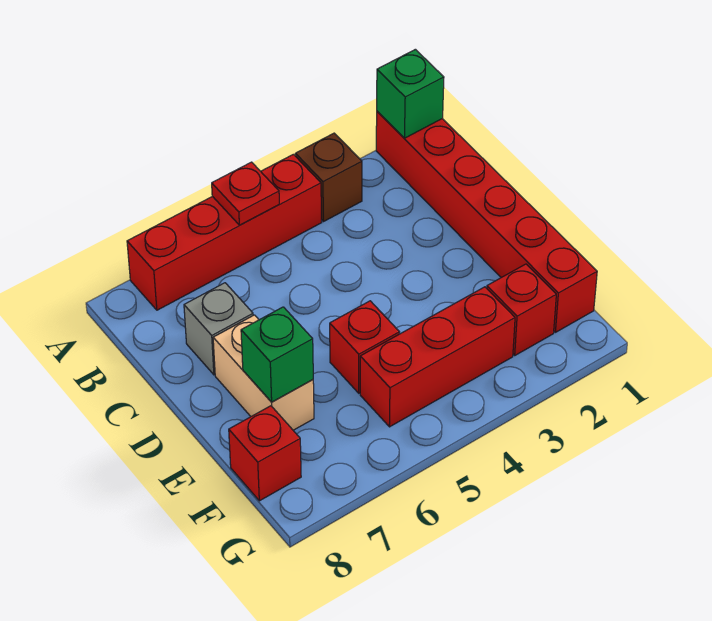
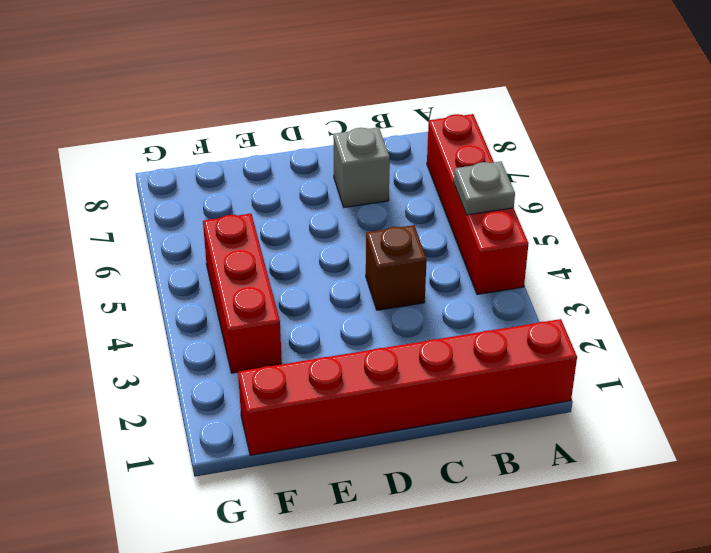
grey 1x1 plate [454,162,515,215] -> red 1x1 plate [212,162,279,225]
brown 1x1 brick [366,225,427,310] -> brown 1x1 brick moved to [295,133,362,222]
none -> tan 1x2 brick [213,315,314,430]
none -> red 1x1 brick [330,301,399,393]
none -> red 1x1 brick [487,264,556,355]

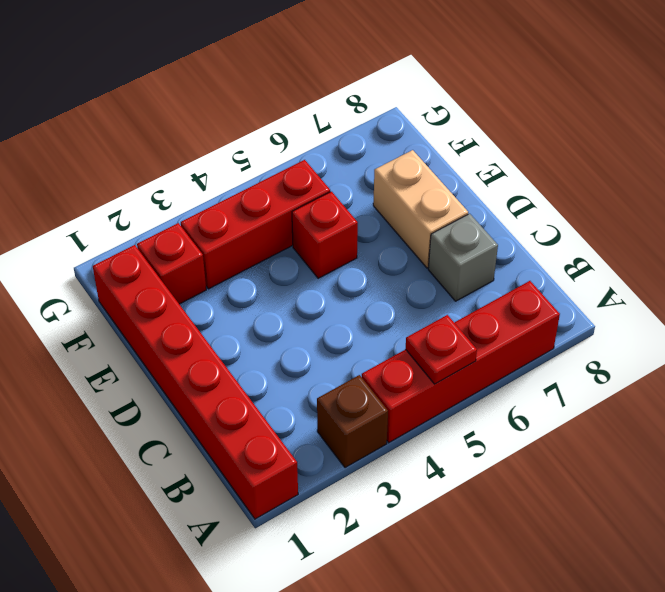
none -> red 1x1 brick [229,406,301,501]
none -> green 1x1 brick [377,49,444,138]
none -> green 1x1 brick [241,307,313,402]

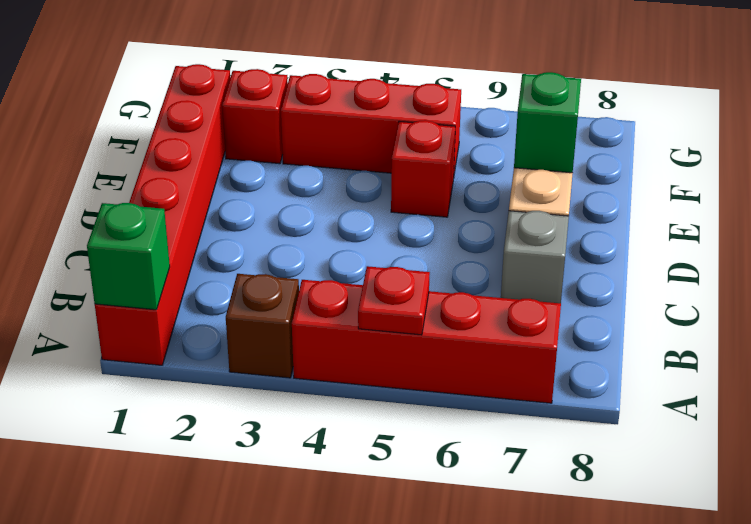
none -> red 1x1 brick [229,406,301,501]

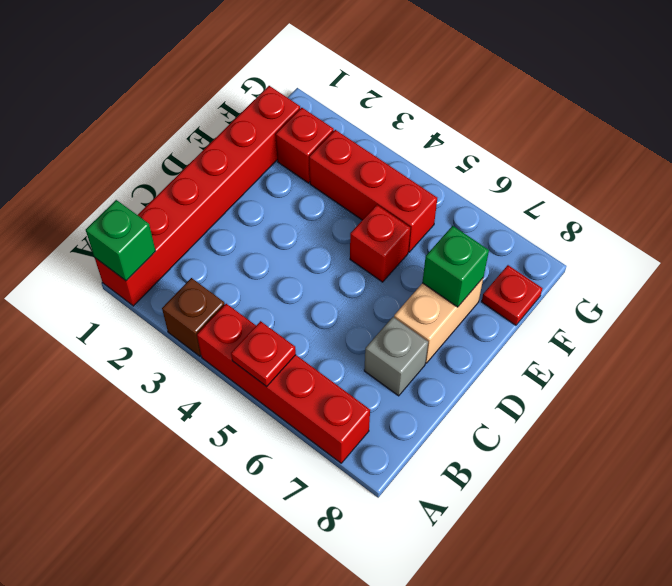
red 1x1 plate [482,265,542,325] -> red 1x1 brick [229,406,301,501]

